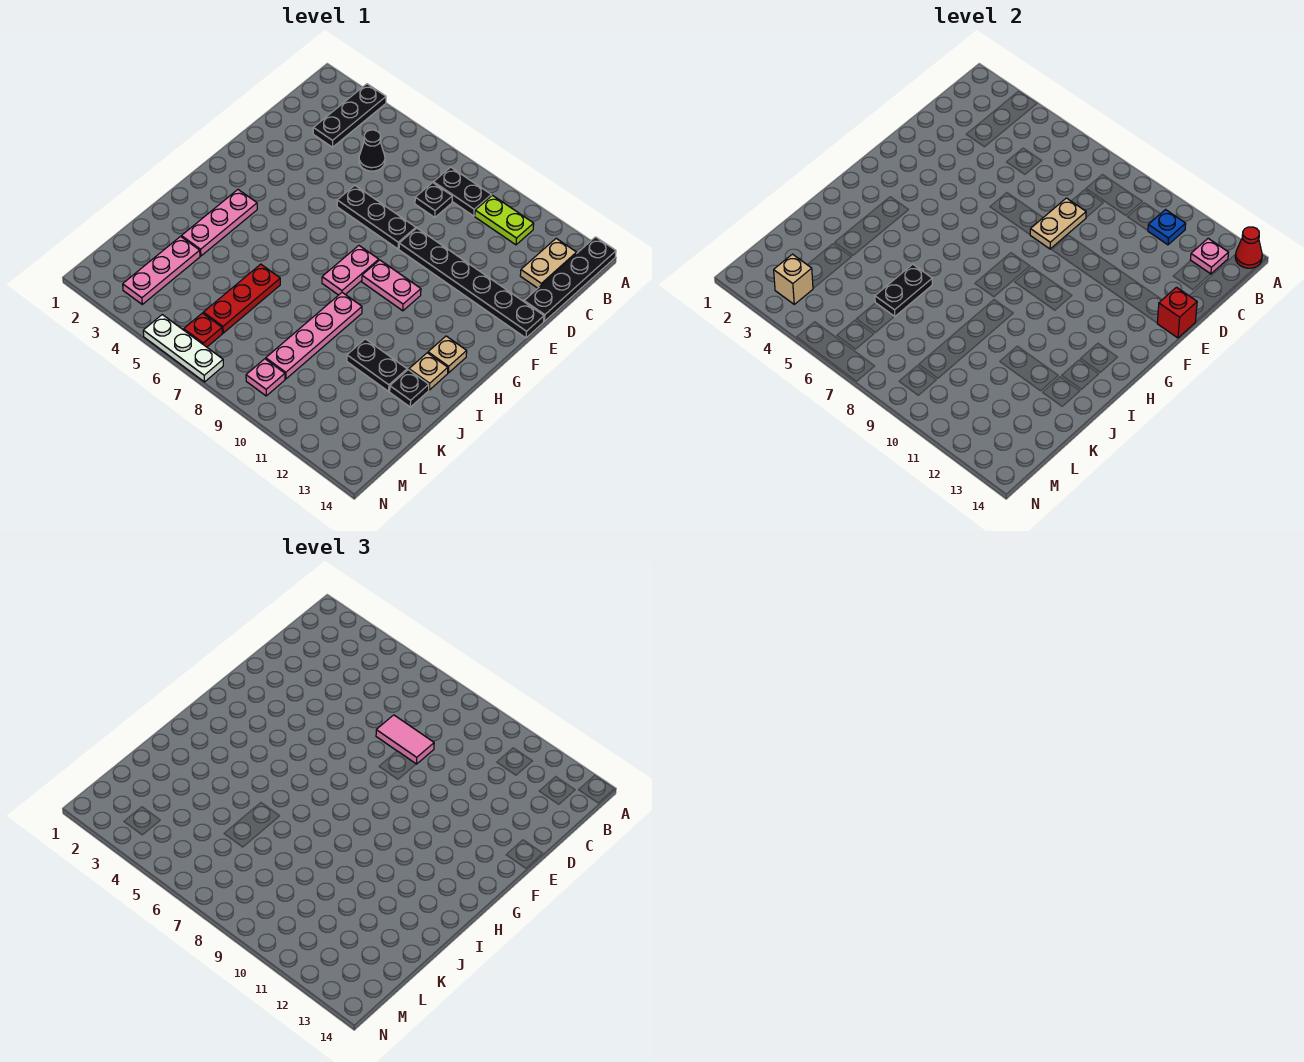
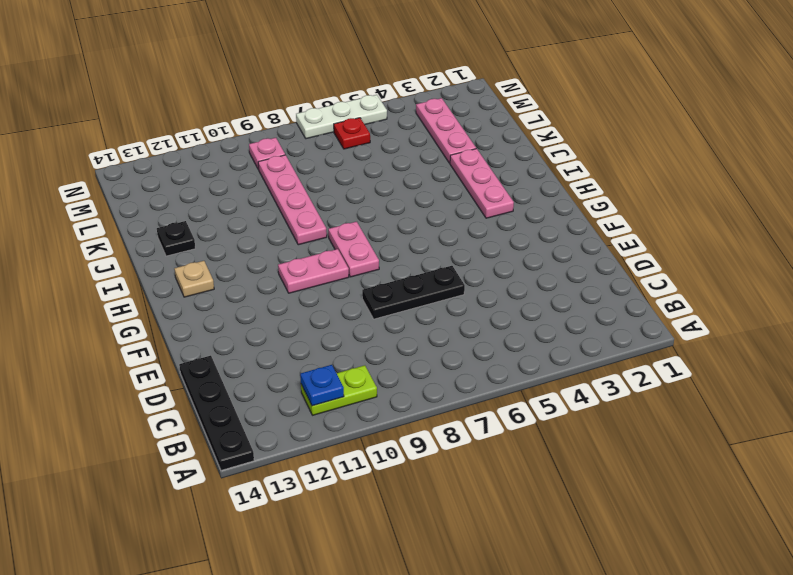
none -> black 1x3 plate [313,84,386,147]
none -> black 1x2 plate [433,167,491,216]
none -> tan 1x2 plate [520,238,577,288]
none -> black 1x1 cone [359,130,385,171]

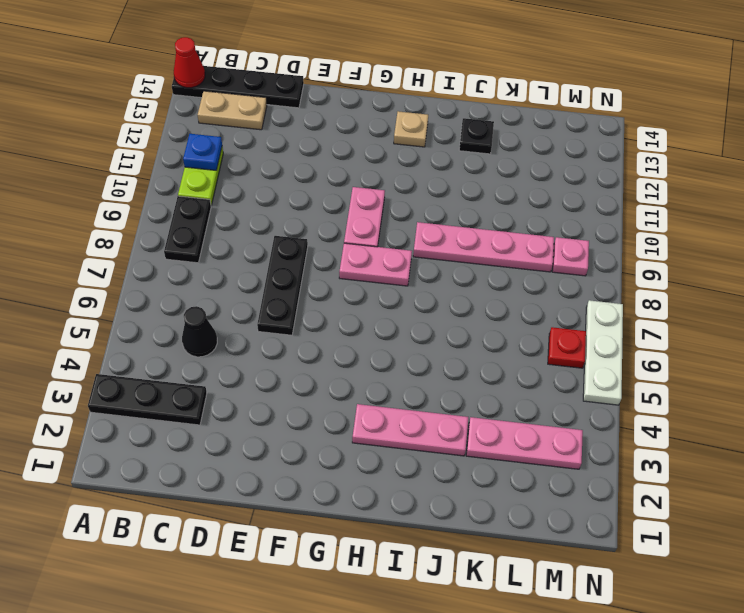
none -> black 1x1 plate [415,183,452,217]
none -> black 1x6 plate [399,228,544,338]
none -> tan 1x1 plate [409,353,448,390]
none -> red 1x3 plate [203,264,280,333]

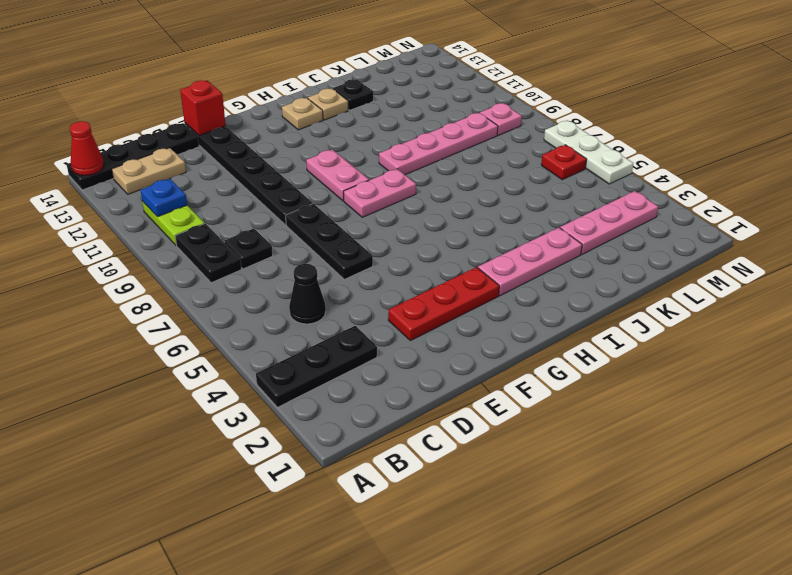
red 1x3 plate [388,267,499,341] -> red 1x3 plate moved to [203,264,280,333]
none -> black 1x2 plate [347,339,407,391]
none -> pink 1x1 plate [1190,238,1229,274]
none -> tan 1x2 plate [1030,198,1086,249]
none -> black 1x2 plate [875,264,932,317]

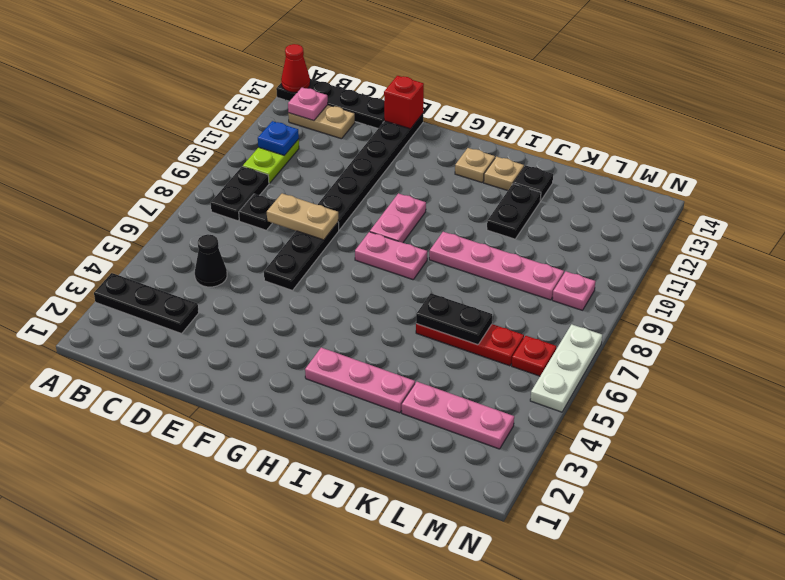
none -> tan 1x1 brick [774,254,813,304]
none -> pink 1x2 tile [376,715,434,764]

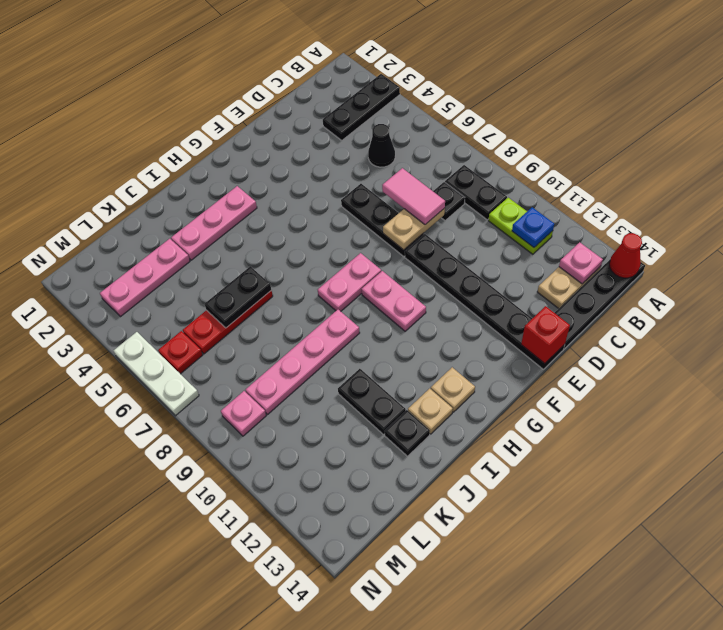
none -> tan 1x1 brick [774,254,813,304]

